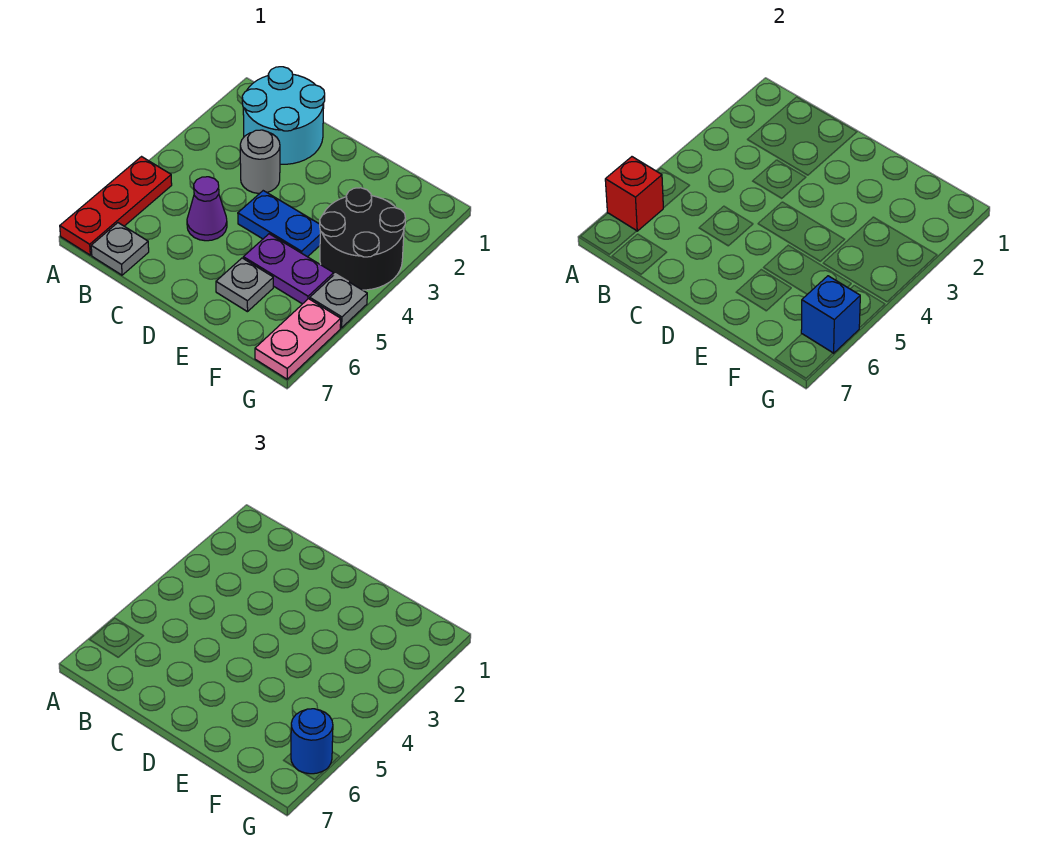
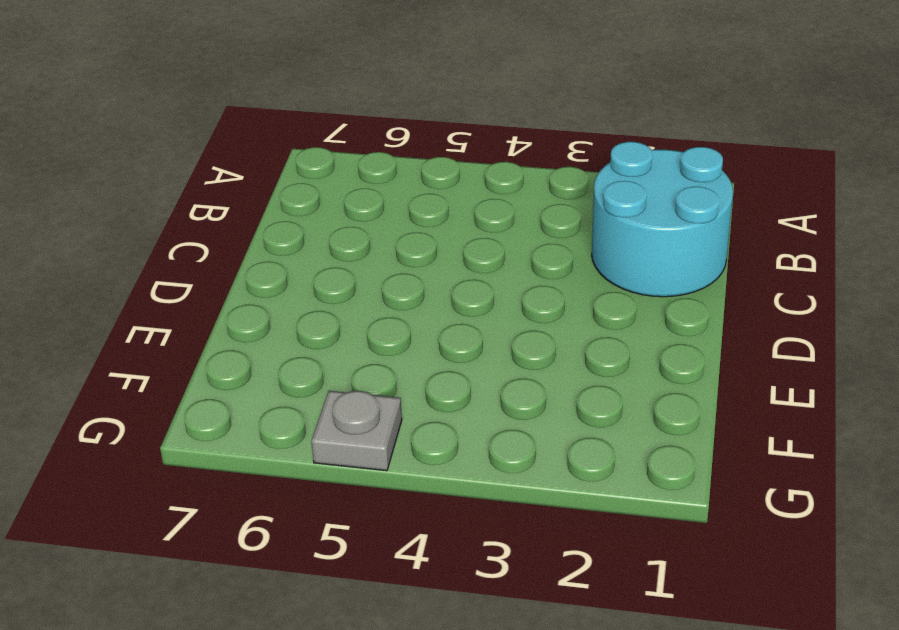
none -> red 1x3 plate [60,157,172,255]
none -> grey 1x1 plate [91,223,149,275]
none -> grey 1x1 round brick [240,130,280,194]

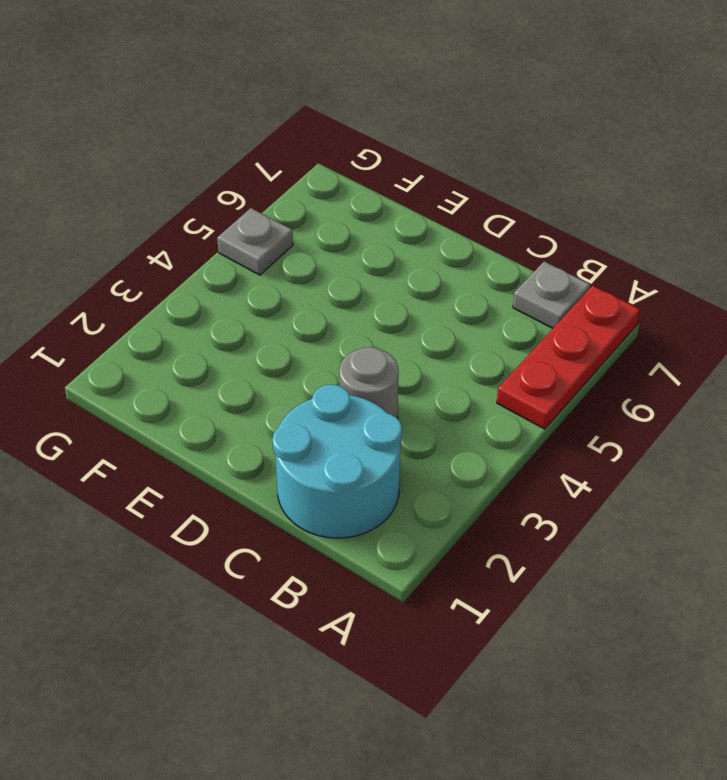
none -> purple 1x1 cone [187,177,227,241]
none -> blue 1x2 plate [238,191,320,257]
none -> purple 1x2 plate [243,234,334,304]

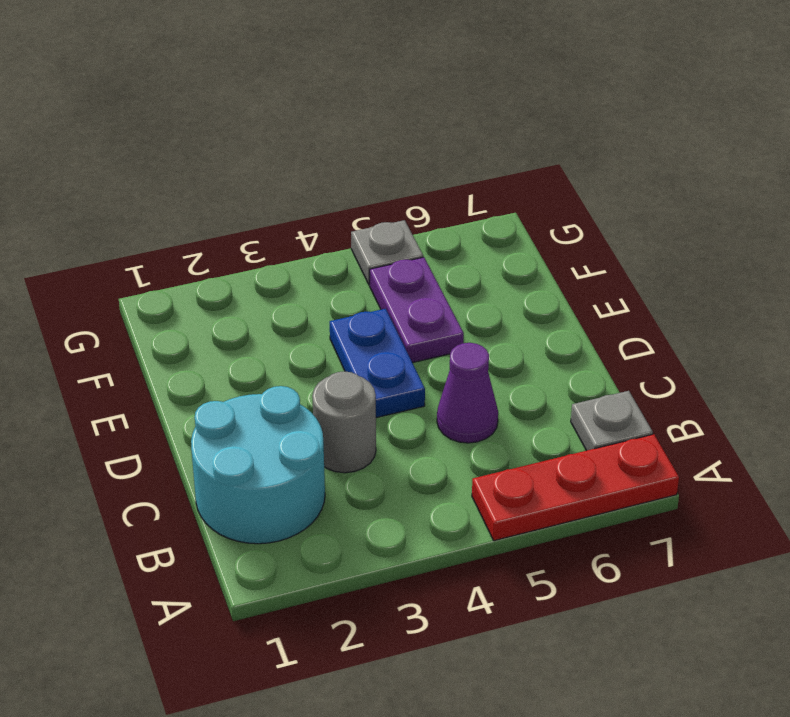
none -> grey 1x1 plate [216,258,273,312]
none -> black 2x2 round brick [320,188,405,290]
none -> pink 1x2 plate [255,299,341,379]

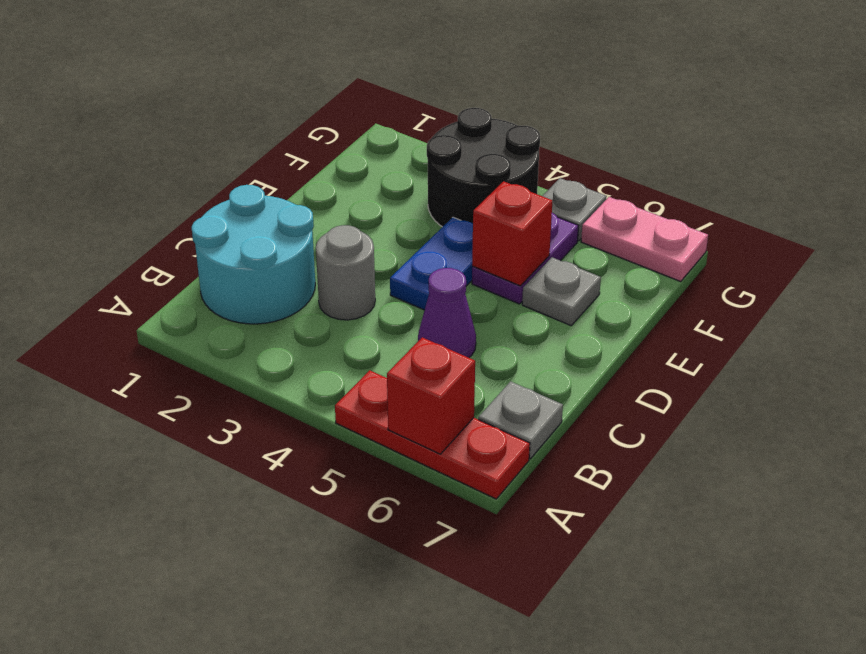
red 1x1 brick [472,181,552,286] -> none
none -> blue 1x1 brick [801,276,860,353]
none -> blue 1x1 round brick [291,709,333,774]

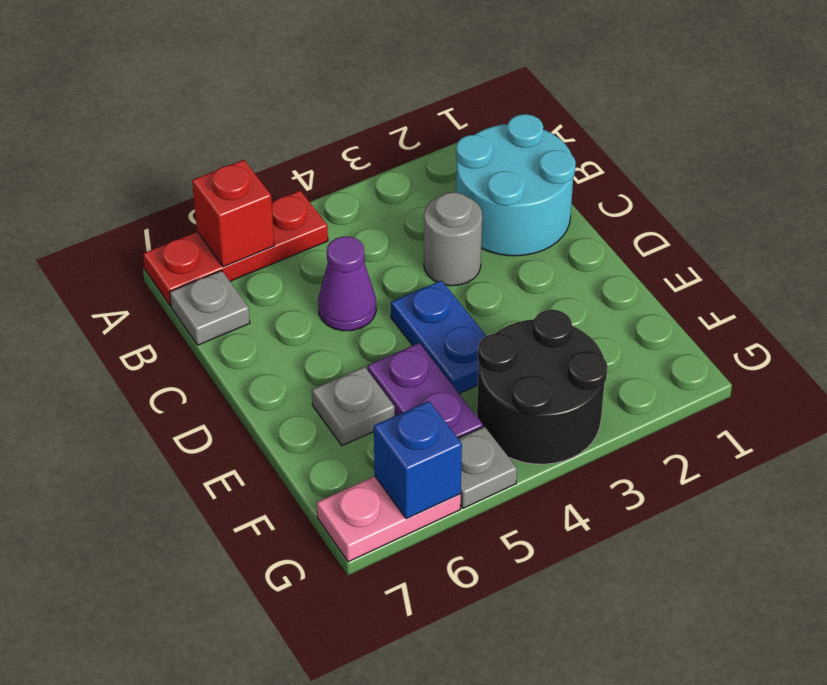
none -> blue 1x1 round brick [291,709,333,774]

